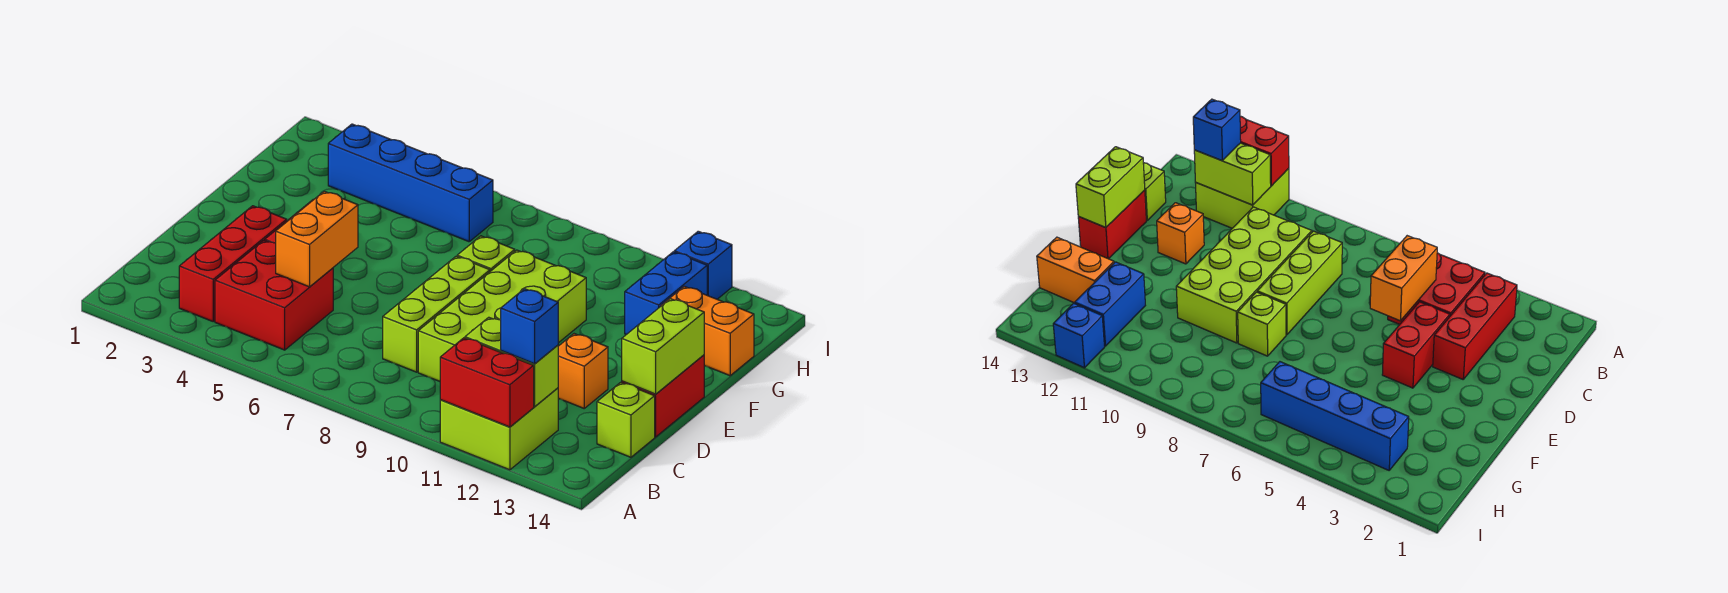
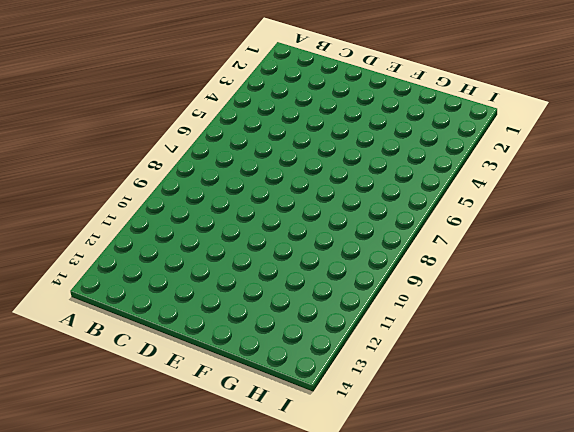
none -> lime 2x2 brick [440,388,558,470]
none -> red 1x3 brick [179,206,287,321]
none -> red 2x2 brick [215,240,333,350]

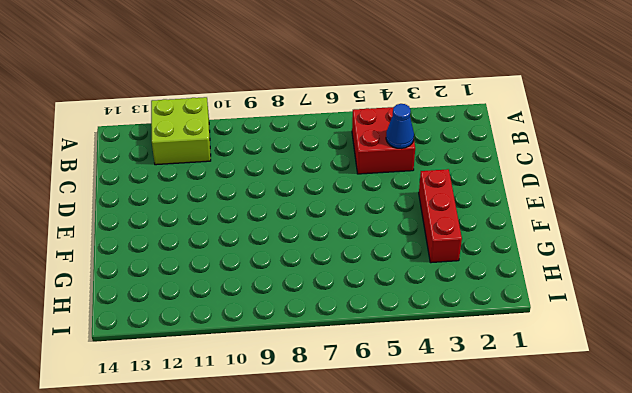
blue 1x1 cone [386,104,414,149] -> none
red 1x3 brick [419,169,462,263] -> red 1x3 brick moved to [179,206,287,321]
none -> lime 1x3 brick [383,256,490,372]
none -> lime 2x4 brick [418,250,586,381]
none -> lime 1x1 brick [597,382,655,457]

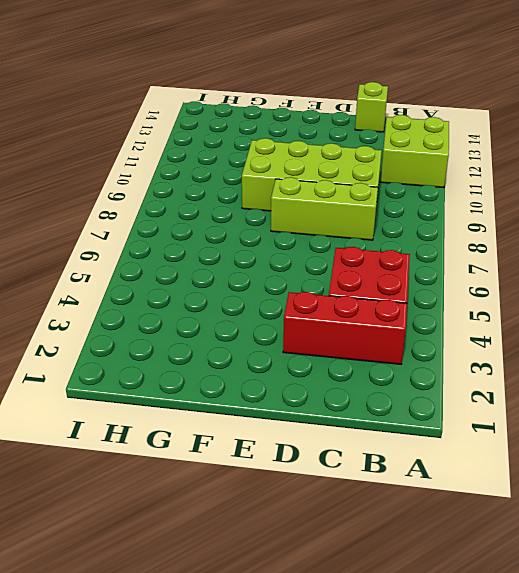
none -> red 1x2 brick [1382,302,1450,388]
none -> orange 1x1 brick [558,334,608,408]
none -> red 1x2 brick [622,355,704,437]

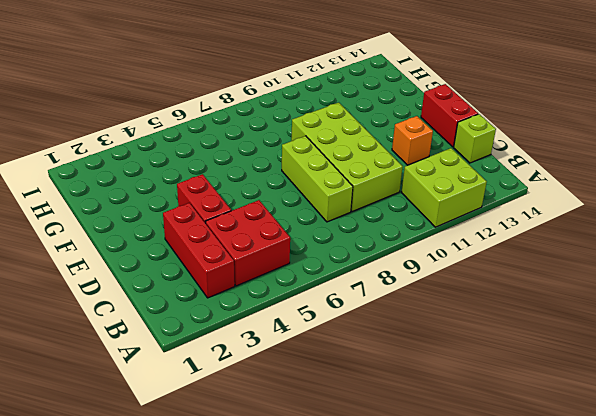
none -> lime 1x1 brick [457,236,515,271]
none -> blue 1x2 brick [625,252,707,335]
none -> orange 1x2 brick [661,286,754,376]

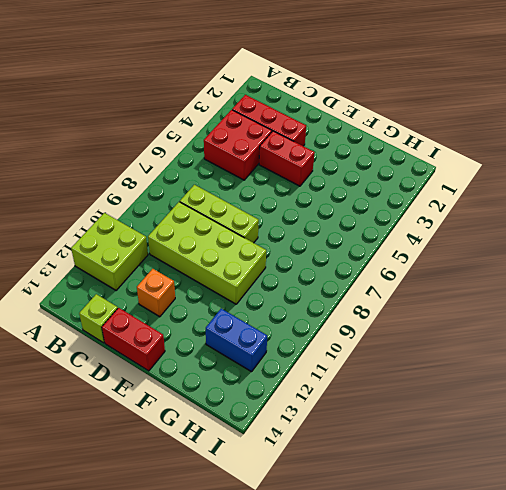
none -> lime 1x1 brick [457,236,515,271]
none -> orange 1x2 brick [661,286,754,376]
none -> blue 1x4 brick [328,124,493,242]

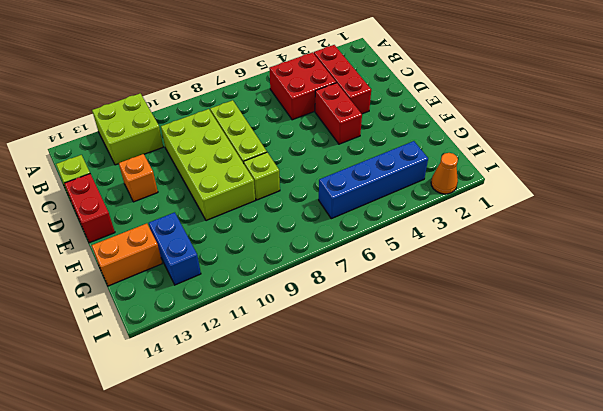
orange 1x1 cone [431,153,458,194] -> none
none -> blue 1x1 brick [674,231,732,299]
none -> red 1x2 brick [440,338,534,427]
none -> lime 1x2 brick [465,317,558,407]

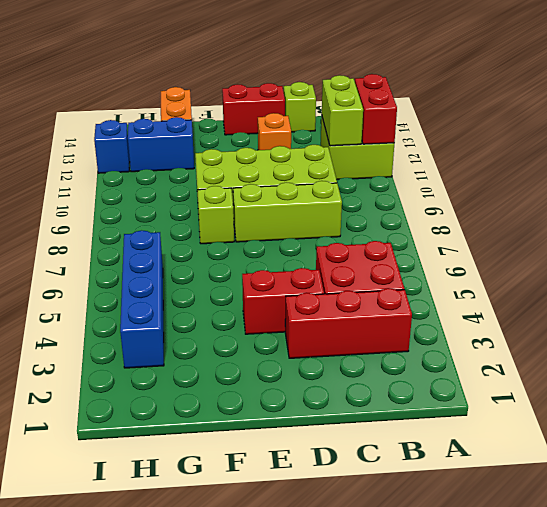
none -> orange 1x2 brick [276,191,358,287]
none -> lime 1x2 brick [622,299,704,394]
none -> blue 1x1 brick [501,289,558,364]

